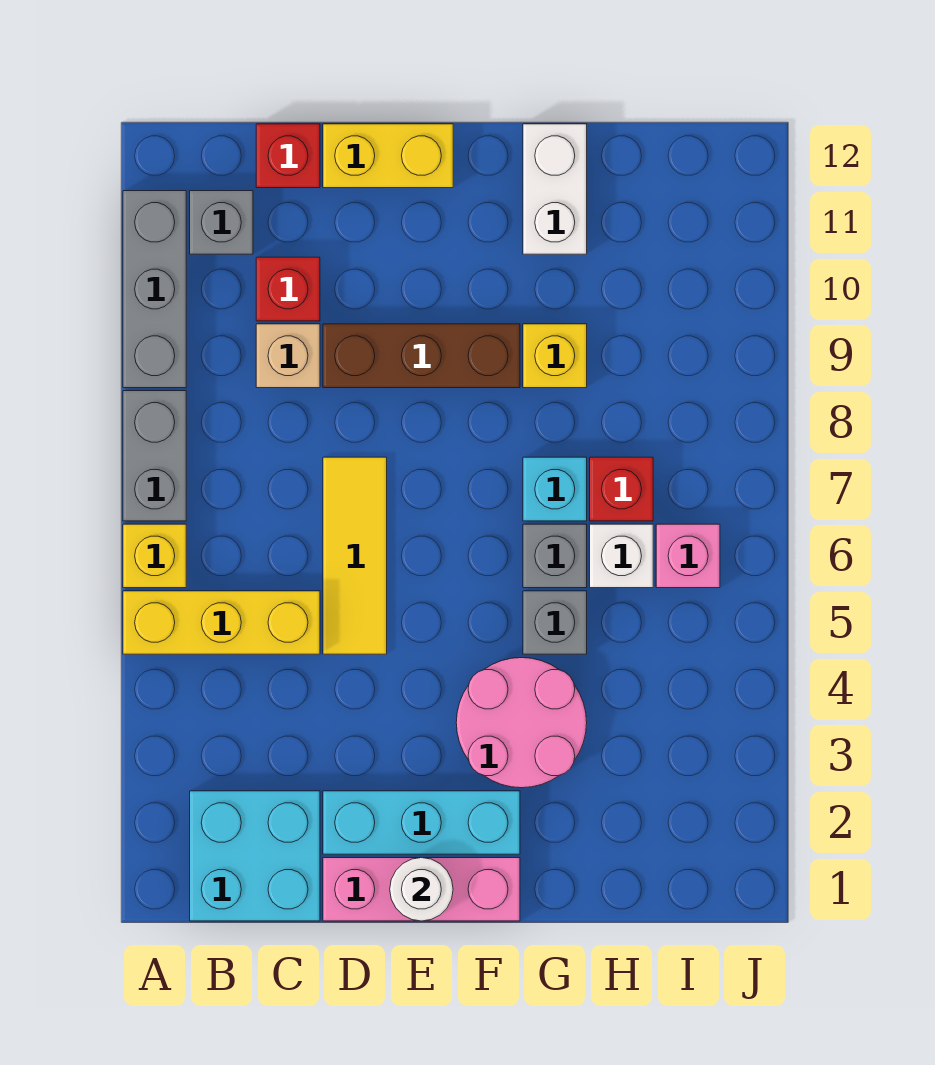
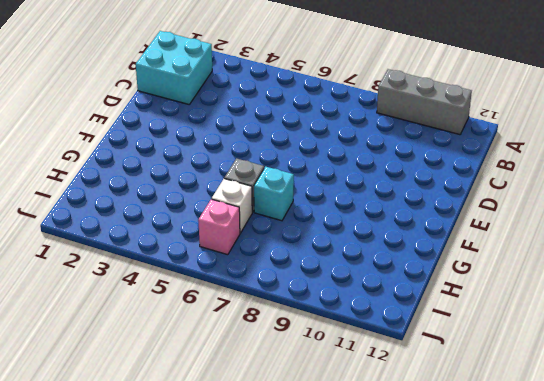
none -> yellow 1x3 brick [123,591,320,654]
none -> yellow 1x1 brick [123,524,186,588]
none -> grey 1x2 brick [123,391,186,521]

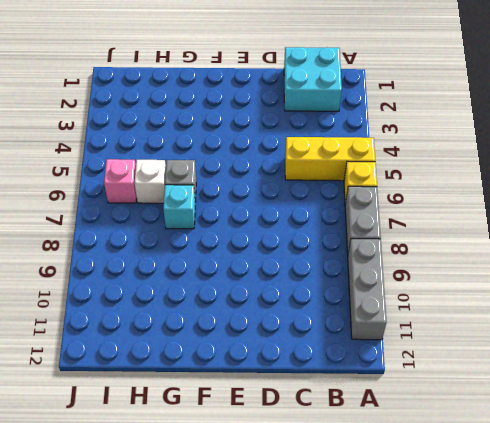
none -> grey 1x1 brick [190,191,253,254]
none -> tan 1x1 brick [256,324,320,388]
none -> red 1x1 brick [256,257,320,321]

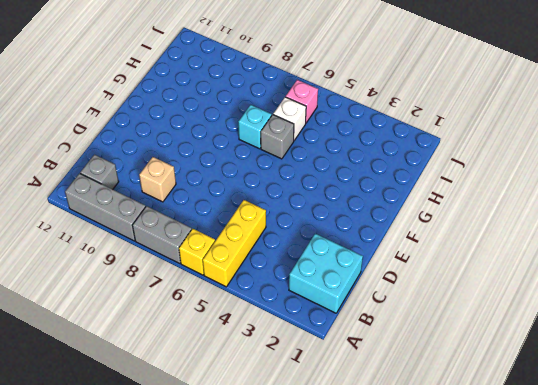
none -> red 1x1 brick [256,257,320,321]
none -> red 1x1 brick [256,124,320,188]
none -> pink 1x3 brick [323,858,520,921]

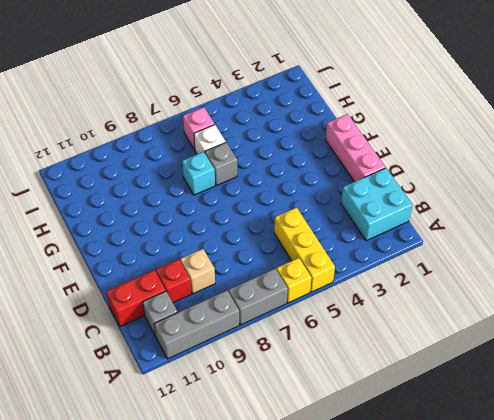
red 1x2 brick [106,270,166,327] -> red 1x1 brick [256,124,320,188]
none -> cyan 1x3 brick [323,791,520,854]
none -> yellow 1x3 tile [323,457,387,654]
none -> brown 1x3 brick [323,324,520,388]

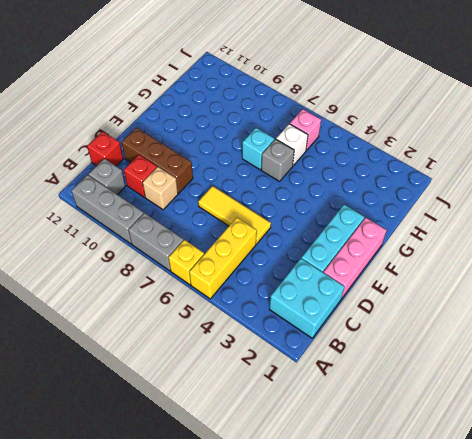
brown 1x3 brick [122,128,193,193] -> brown 1x3 brick turned to [323,324,520,388]
none -> yellow 1x2 brick [323,124,453,188]
none -> pink 2x2 round brick [456,658,587,788]
none -> grey 1x1 brick [523,591,587,654]

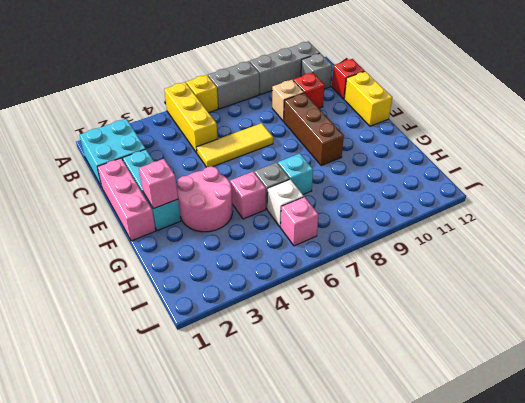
pink 1x1 brick [139,159,178,209] -> none
pink 1x1 brick [230,172,266,219] -> grey 1x1 brick [523,591,587,654]
none -> yellow 1x1 brick [523,324,587,388]
none -> white 1x2 brick [523,124,587,254]
none -> red 1x1 brick [590,457,653,521]

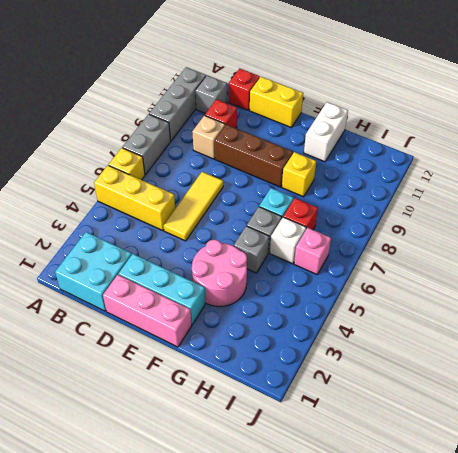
none -> white 1x1 round brick [390,858,453,921]

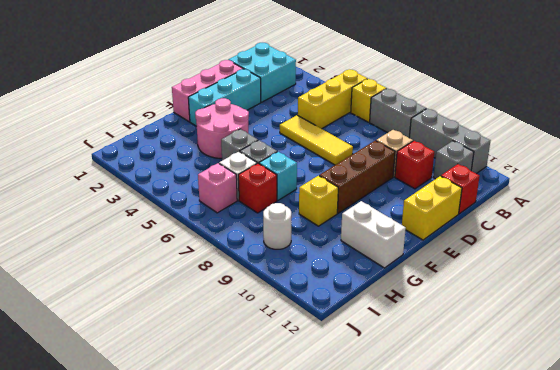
white 1x1 round brick [263,203,291,249] -> white 1x1 round brick moved to [390,858,453,921]

